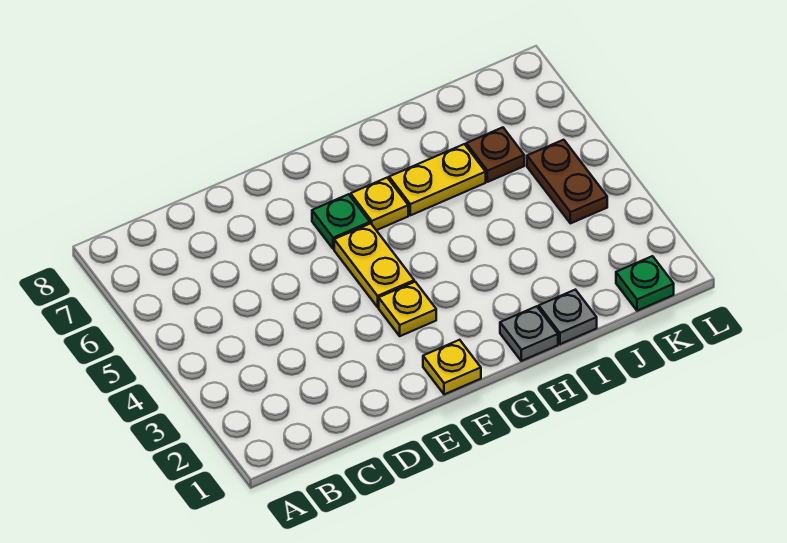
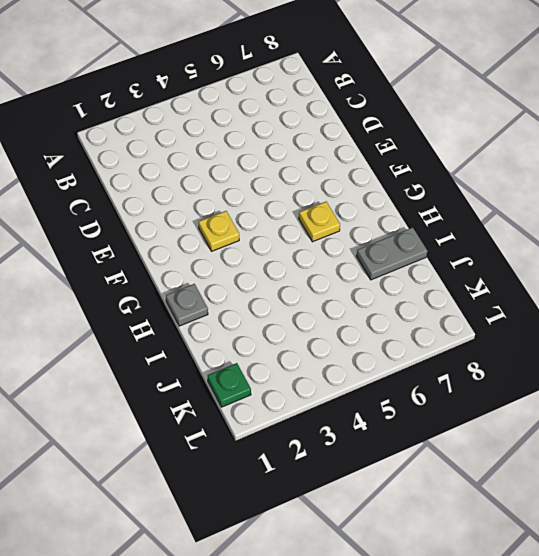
grey 1x2 plate [356,227,427,280] -> none
none -> yellow 1x1 plate [423,340,481,395]
none -> yellow 1x2 plate [334,223,414,307]

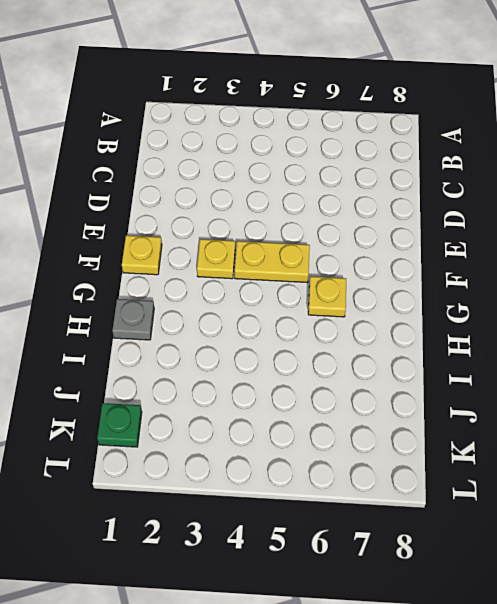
none -> green 1x1 plate [312,194,370,249]
none -> yellow 1x2 plate [389,144,486,215]

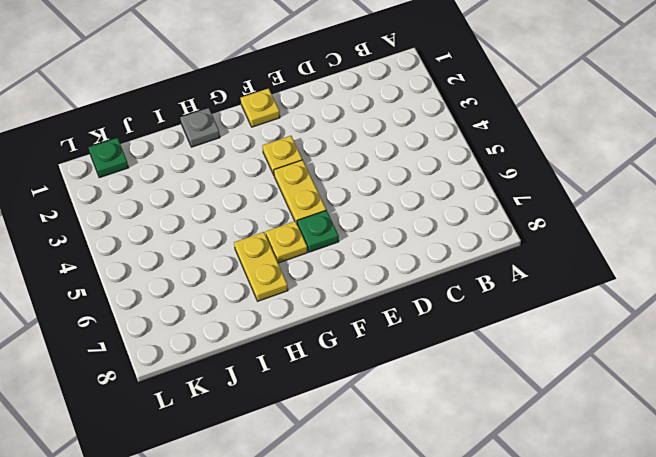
yellow 1x2 plate [234,232,288,301] -> yellow 1x2 plate turned to [389,144,486,215]
none -> grey 1x1 plate [539,290,597,344]
none -> brown 1x1 plate [466,127,524,182]

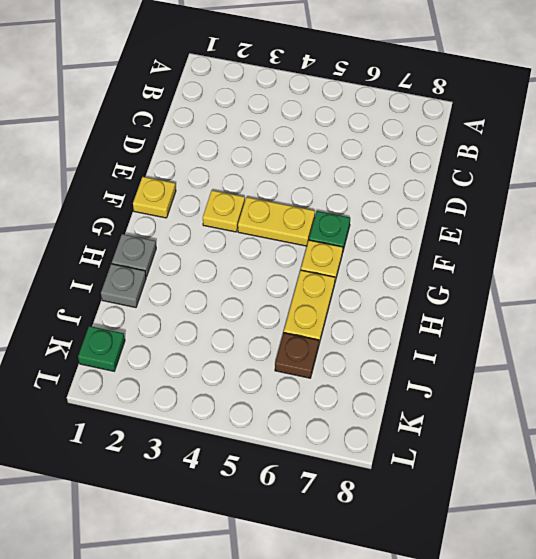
none -> brown 1x2 plate [527,140,607,223]

